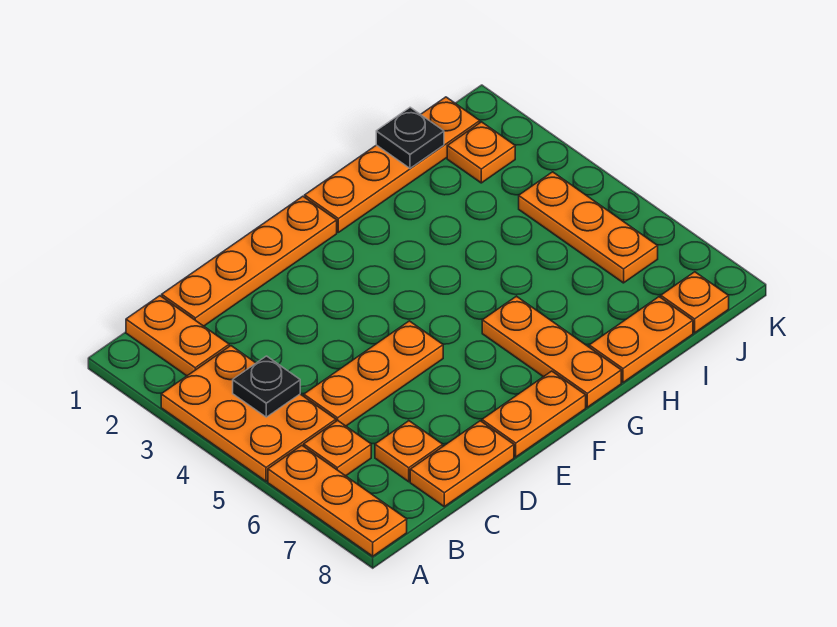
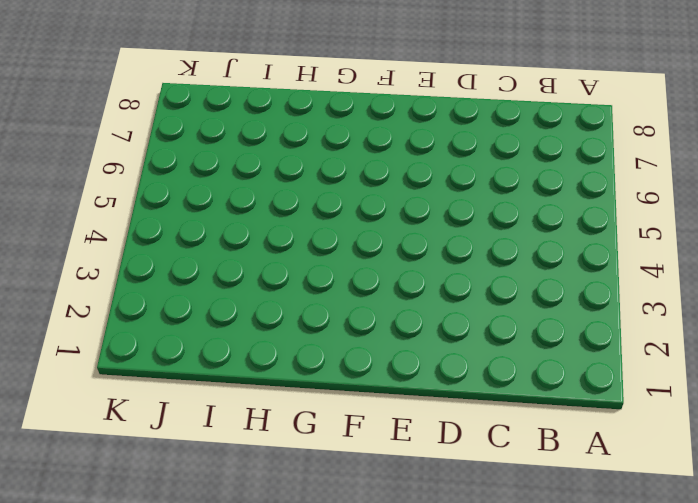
none -> orange 2x3 plate [161,346,336,481]
none -> orange 1x3 plate [268,445,407,556]
none -> orange 1x2 plate [126,296,229,376]

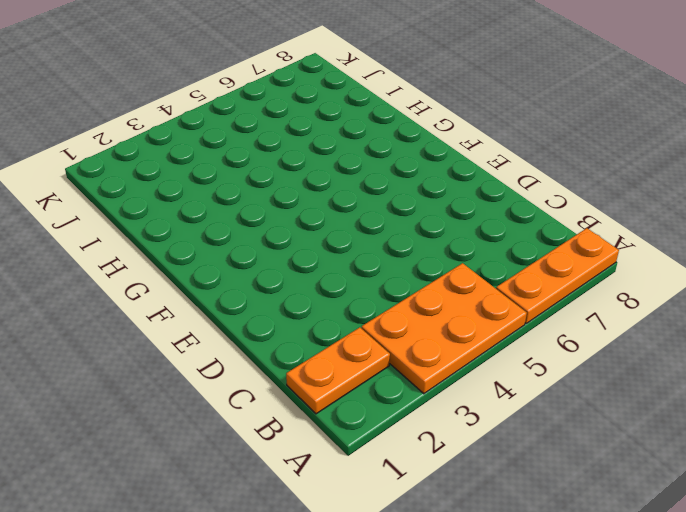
none -> orange 1x1 plate [304,420,371,476]
none -> orange 1x4 plate [162,196,337,326]
none -> orange 1x3 plate [304,321,443,426]

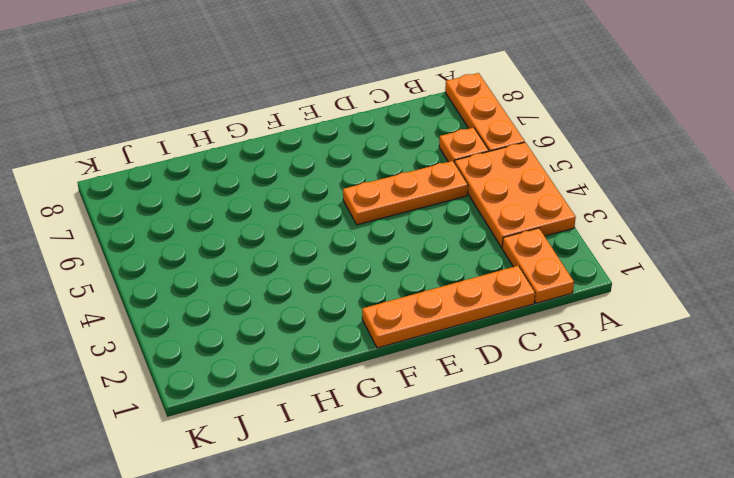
none -> orange 1x1 plate [375,421,443,482]
none -> orange 1x2 plate [410,421,514,507]
none -> orange 1x2 plate [482,371,586,457]

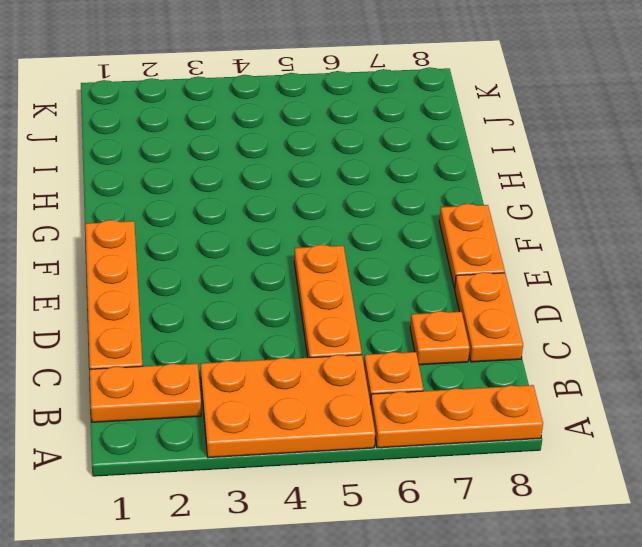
none -> orange 1x4 plate [305,97,480,232]
none -> orange 1x3 plate [482,296,621,407]
none -> orange 1x2 plate [589,297,693,382]

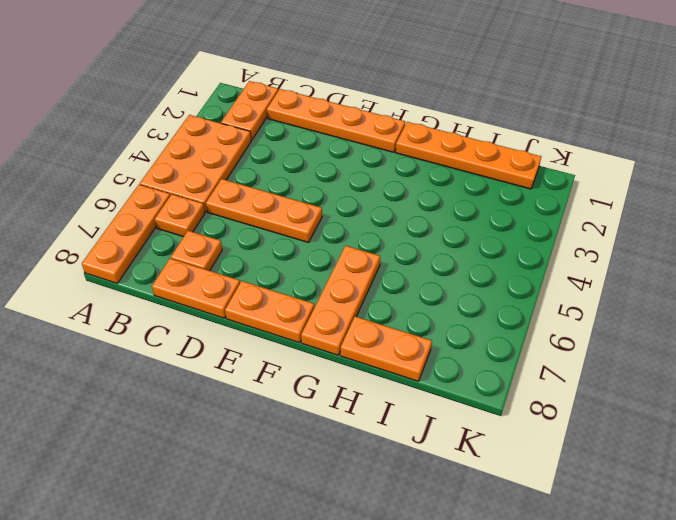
none -> orange 1x1 plate [447,122,515,183]
none -> orange 1x3 plate [519,172,658,283]
none -> orange 1x1 plate [661,272,729,333]

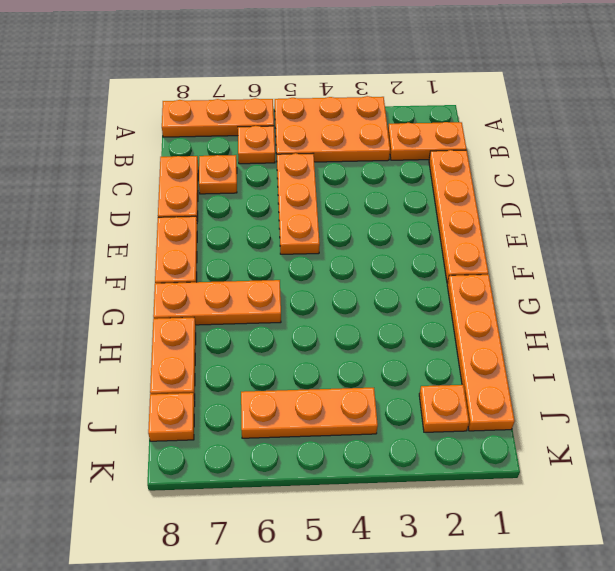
none -> black 1x1 plate [233,356,300,417]
none -> black 1x1 plate [376,107,444,168]

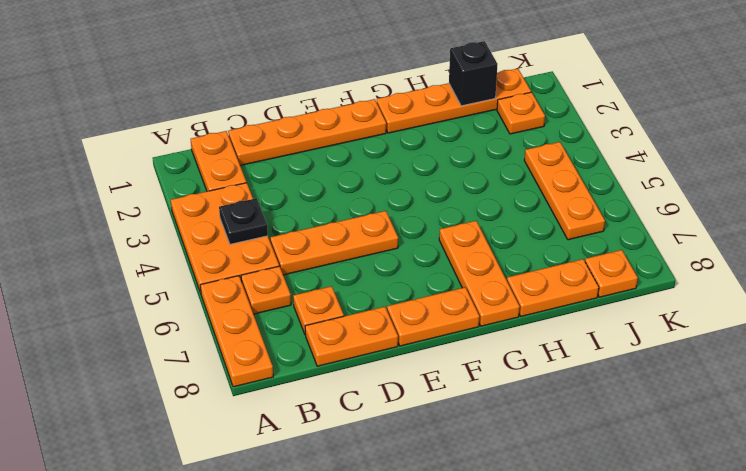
black 1x1 brick [449,41,498,106] -> black 1x1 plate [376,107,444,168]

